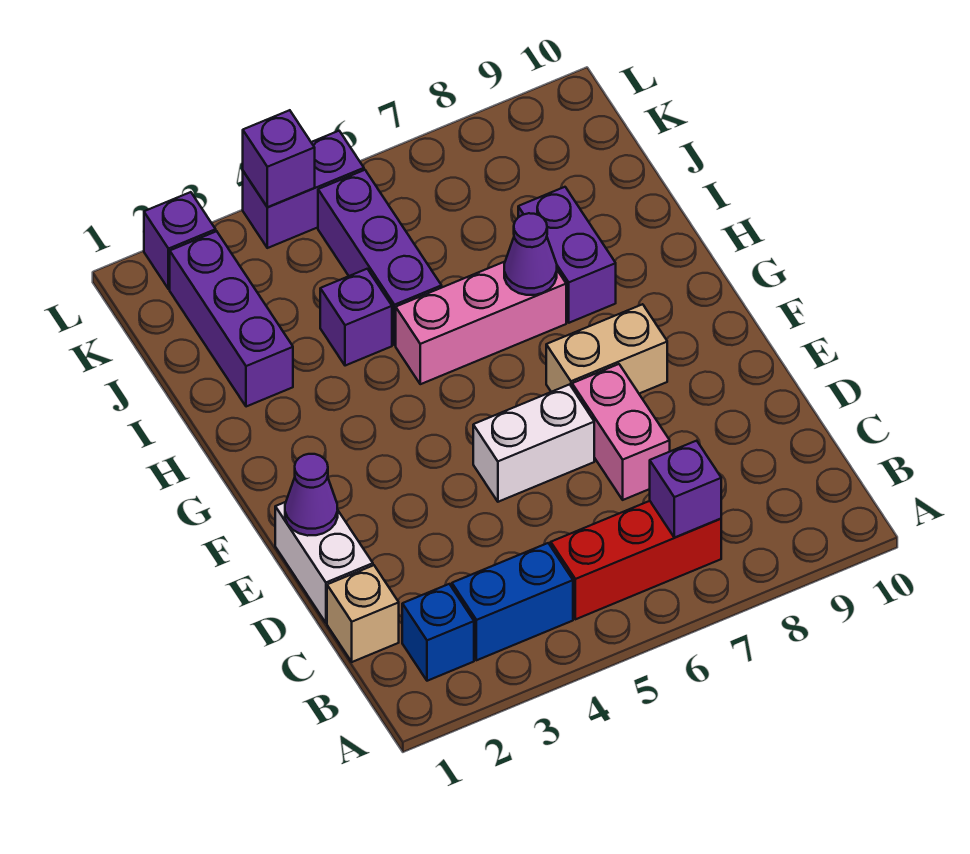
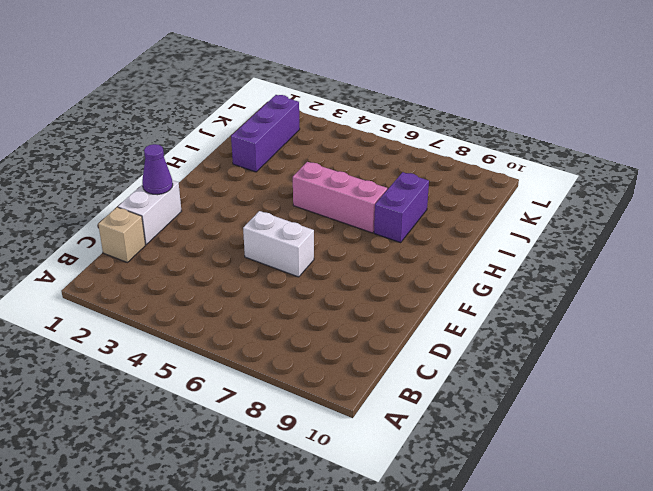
none -> blue 1x1 brick [402,584,474,681]
none -> blue 1x2 brick [452,543,573,660]
none -> red 1x3 brick [551,501,721,619]

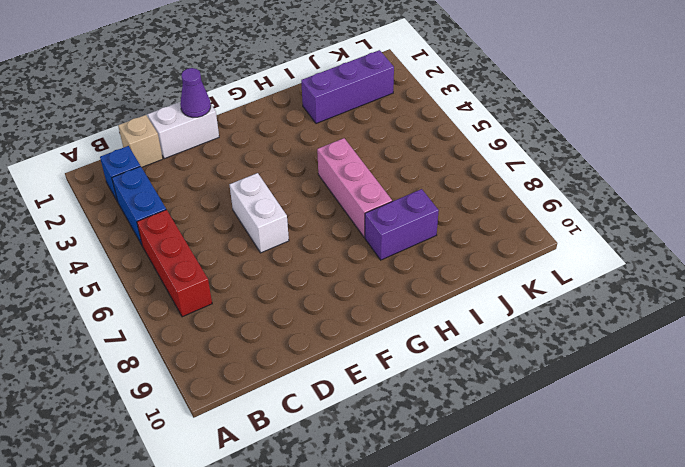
none -> pink 1x2 brick [572,364,670,500]
none -> tan 1x2 brick [546,304,667,394]
none -> purple 1x1 brick [320,269,392,366]

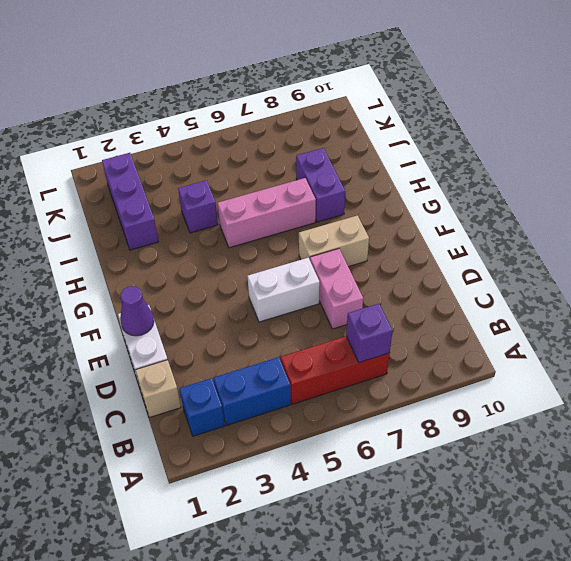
none -> purple 1x3 brick [318,170,442,345]
none -> purple 1x1 brick [144,192,216,289]
none -> purple 1x2 brick [243,131,364,248]

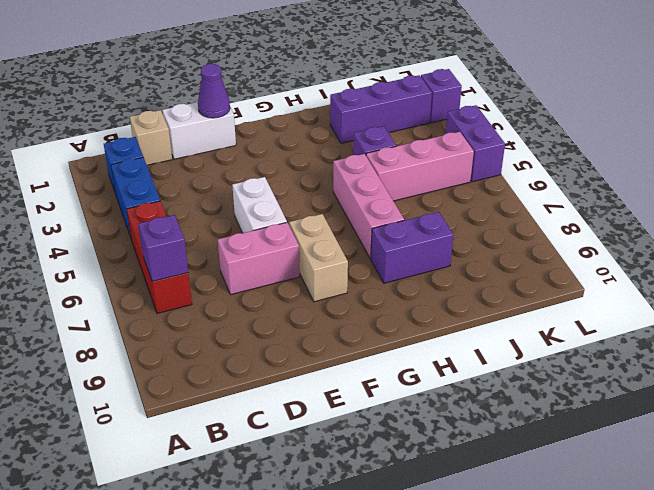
pink 1x3 brick [366,132,474,201] -> purple 1x3 brick [318,170,442,345]
none -> purple 1x1 cone [504,213,557,295]
none -> purple 1x1 brick [243,110,315,207]

